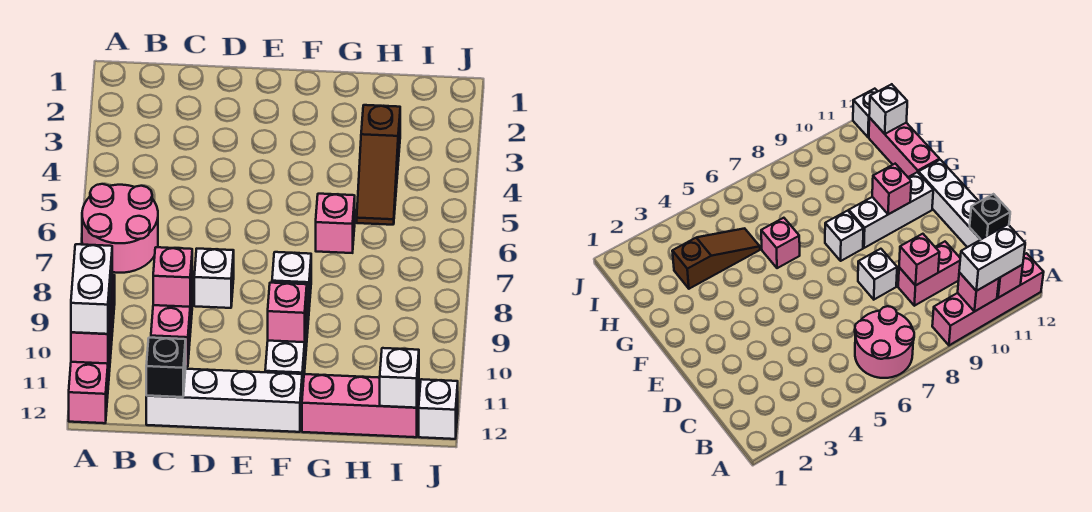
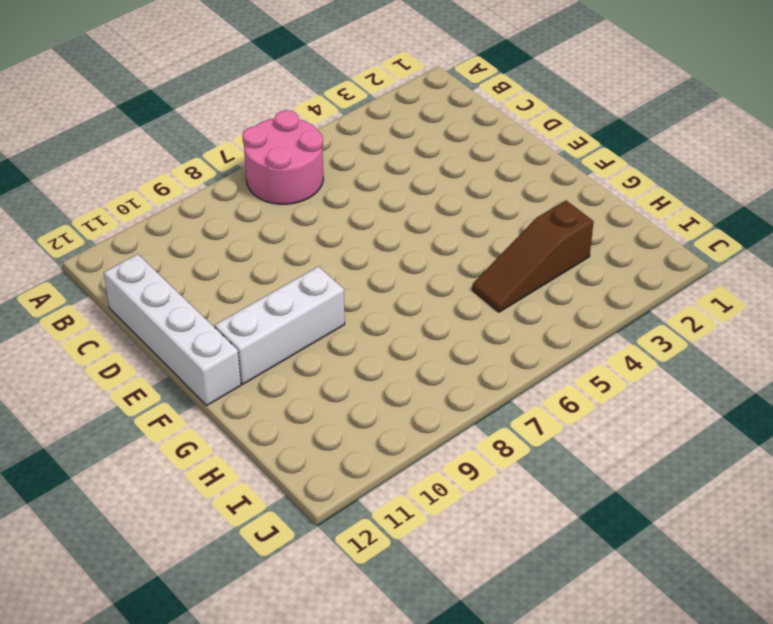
none -> pink 1x4 brick [69,275,115,423]
none -> pink 1x2 brick [151,290,192,367]
none -> white 1x1 brick [194,249,234,308]

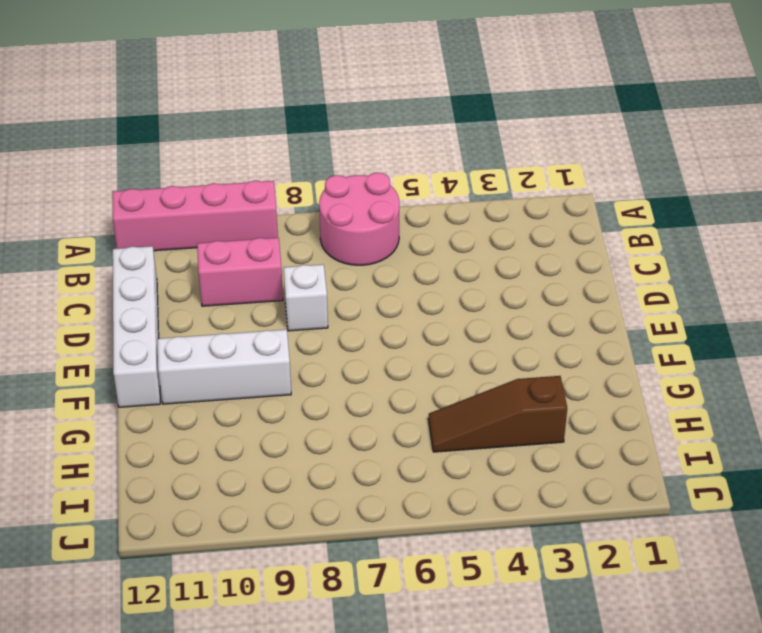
none -> white 1x1 brick [272,252,311,307]
none -> pink 1x1 brick [316,194,355,253]
none -> pink 1x3 brick [302,374,419,437]

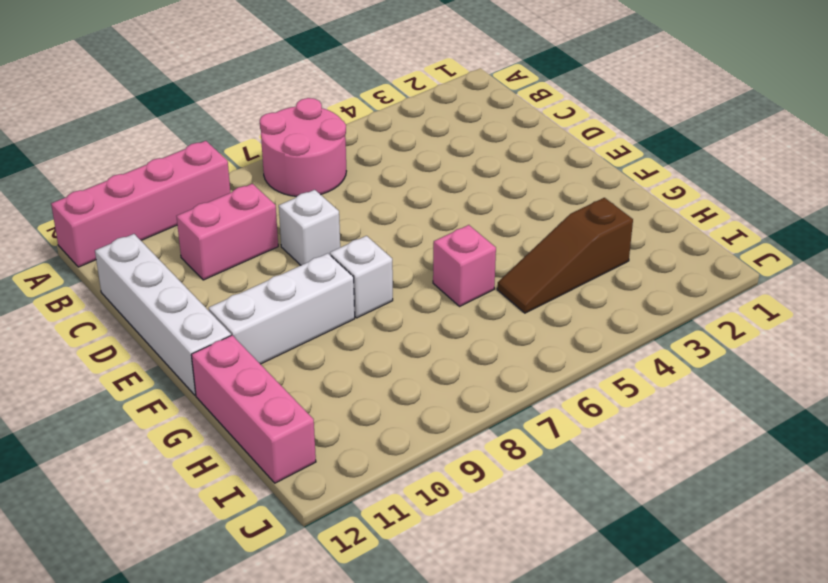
none -> white 1x1 brick [419,379,458,439]
none -> pink 1x1 brick [958,272,999,311]
none -> pink 1x1 brick [71,313,110,364]

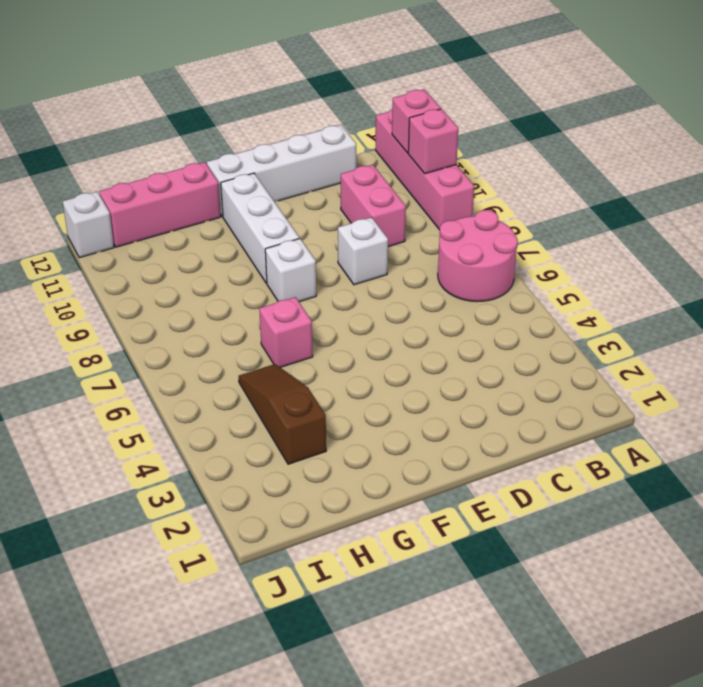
none -> pink 1x1 brick [153,247,192,307]
none -> black 1x1 brick [146,338,186,397]
none -> pink 1x1 brick [268,283,307,342]

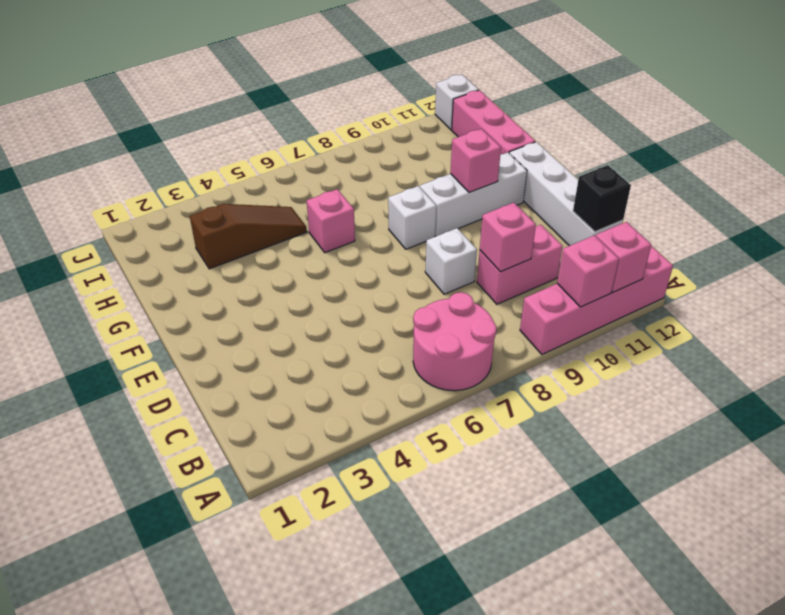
none -> white 1x1 brick [380,348,419,408]
none -> white 1x2 brick [71,244,112,334]

